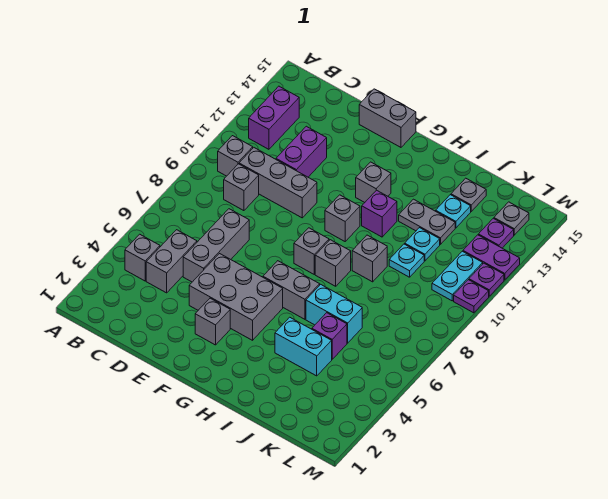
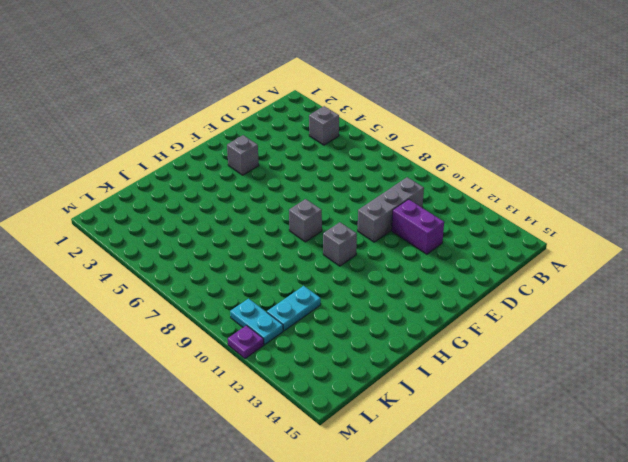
cyan 1x2 plate [267,286,321,331] -> cyan 1x1 plate [405,228,440,261]
none -> grey 1x1 brick [218,136,253,176]
none -> purple 1x2 brick [249,86,299,149]
none -> grey 1x2 brick [146,230,197,293]
none -> grey 1x1 brick [224,164,259,211]

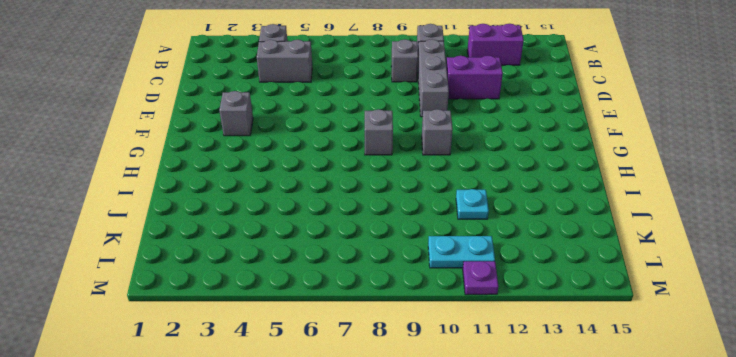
none -> grey 1x3 brick [183,209,249,282]
none -> grey 2x3 brick [189,254,283,340]
none -> grey 1x2 brick [359,89,416,147]
none -> grey 1x2 brick [263,261,320,319]

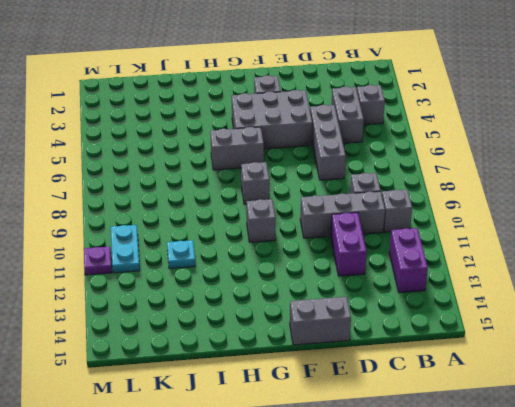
none -> grey 1x1 brick [356,162,391,202]
none -> grey 1x1 brick [315,240,351,286]
none -> purple 1x1 brick [362,190,397,237]
none -> cyan 1x2 brick [275,317,332,376]

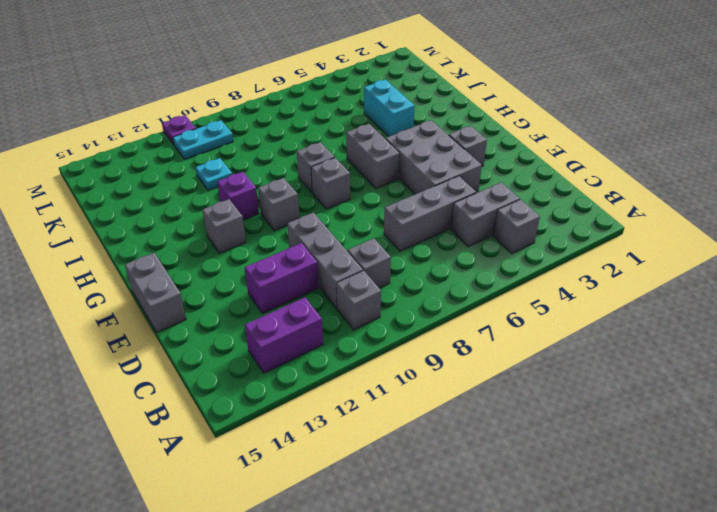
none -> cyan 1x2 brick [306,284,362,343]
none -> grey 1x1 brick [352,235,387,282]
none -> grey 1x2 plate [399,199,455,244]
none -> purple 1x1 brick [312,313,347,359]

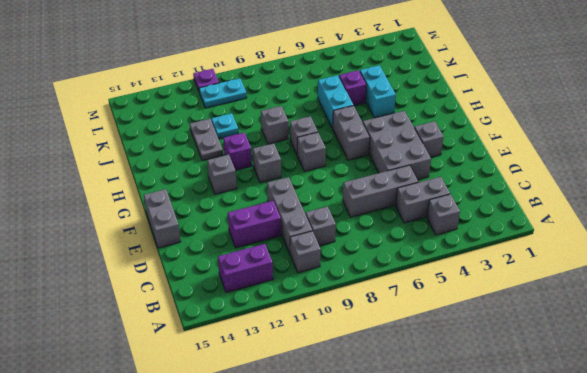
none -> cyan 1x1 plate [389,244,424,277]
none -> cyan 1x1 plate [436,195,471,228]
none -> grey 1x1 plate [451,178,486,211]
none -> purple 1x2 plate [463,235,520,280]

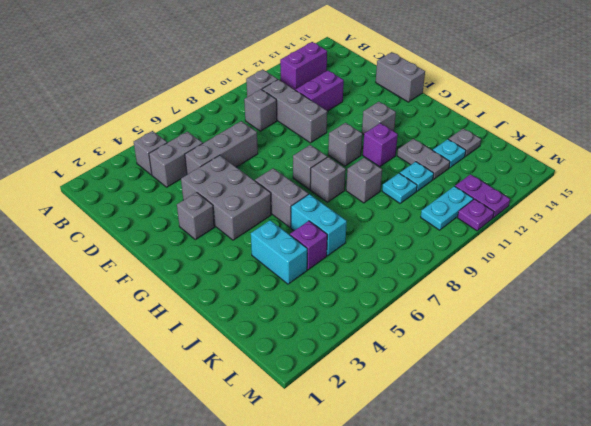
none -> purple 1x1 plate [478,218,514,248]
none -> grey 1x1 plate [494,202,529,235]
none -> purple 1x1 plate [454,280,489,313]

